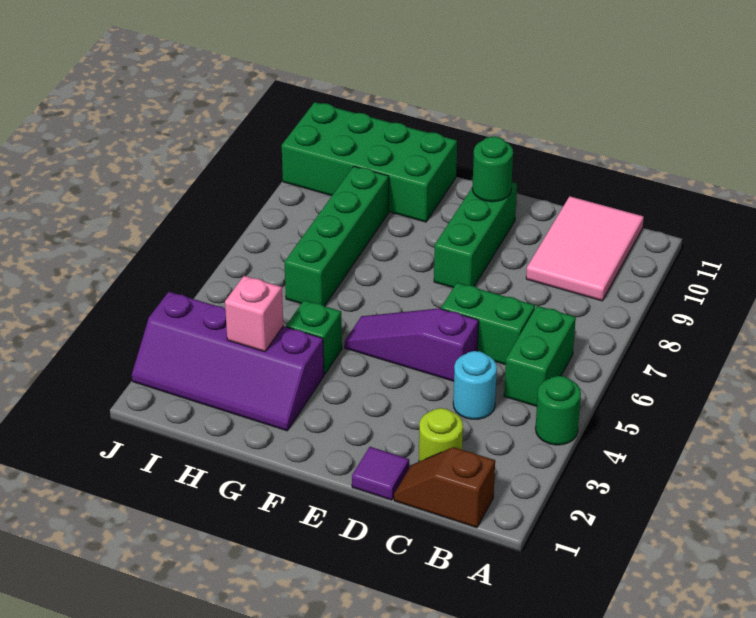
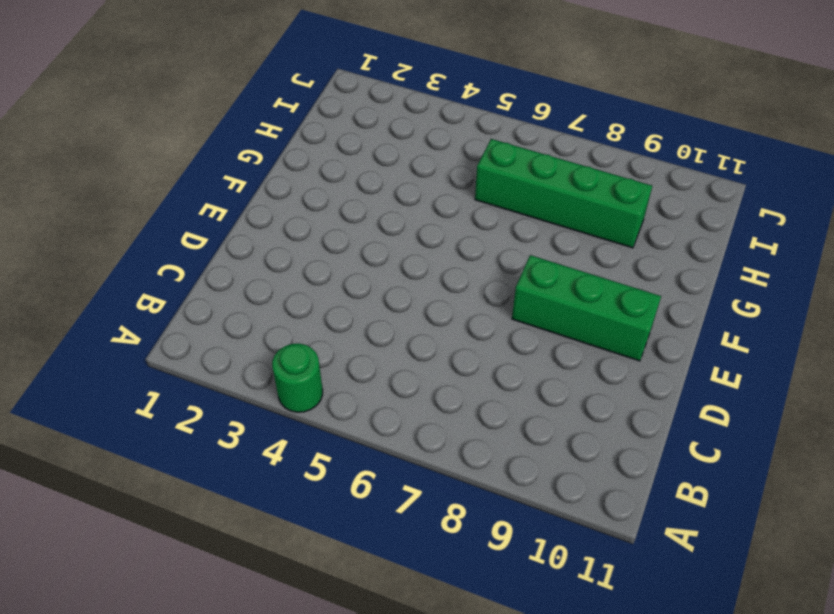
none -> brown 1x2 slope [394,447,495,528]
none -> green 1x2 brick [504,306,576,406]
none -> pink 2x3 tile [526,196,644,301]

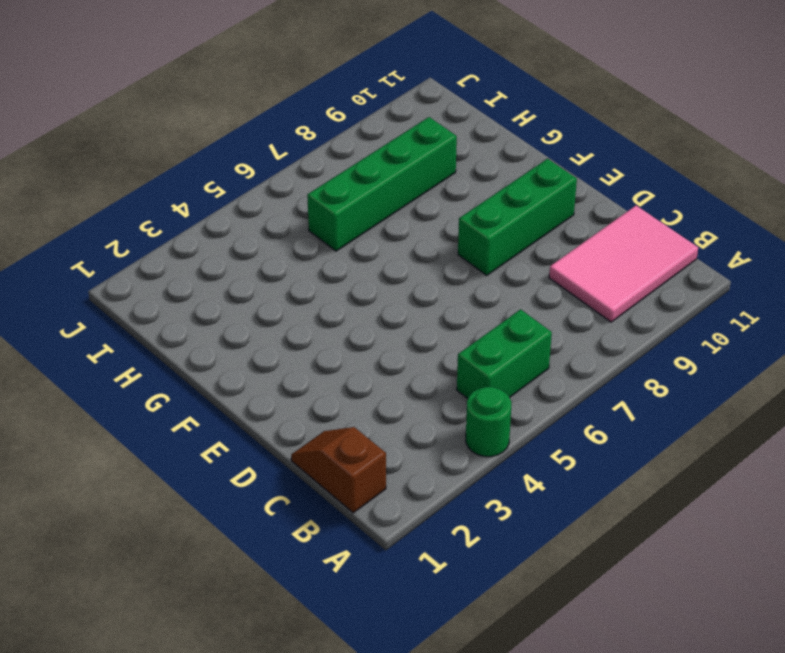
none -> lime 1x1 round brick [419,408,463,462]
none -> cyan 1x1 round brick [453,351,497,419]
none -> green 1x2 brick [441,283,535,365]

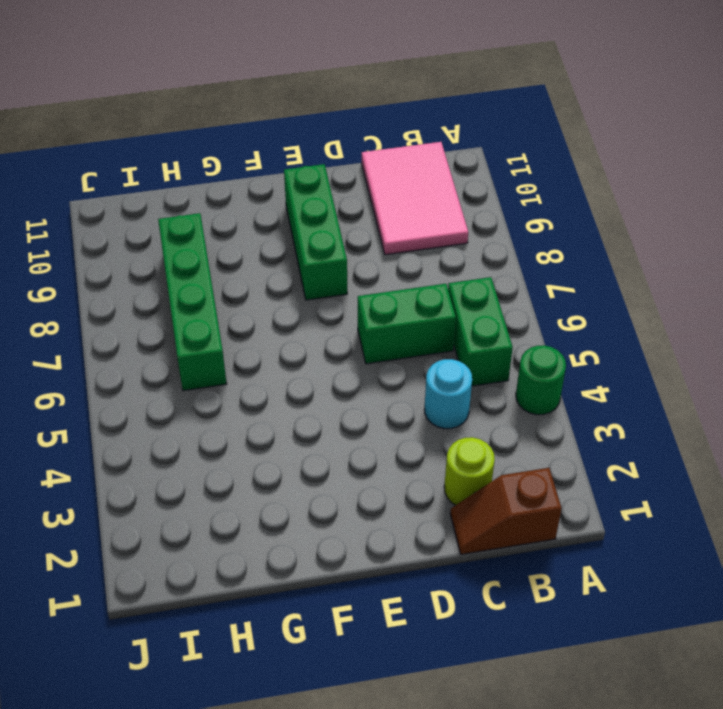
none -> purple 1x1 tile [352,447,409,500]
none -> purple 1x3 slope [345,308,479,381]
none -> purple 2x4 slope [132,292,324,431]

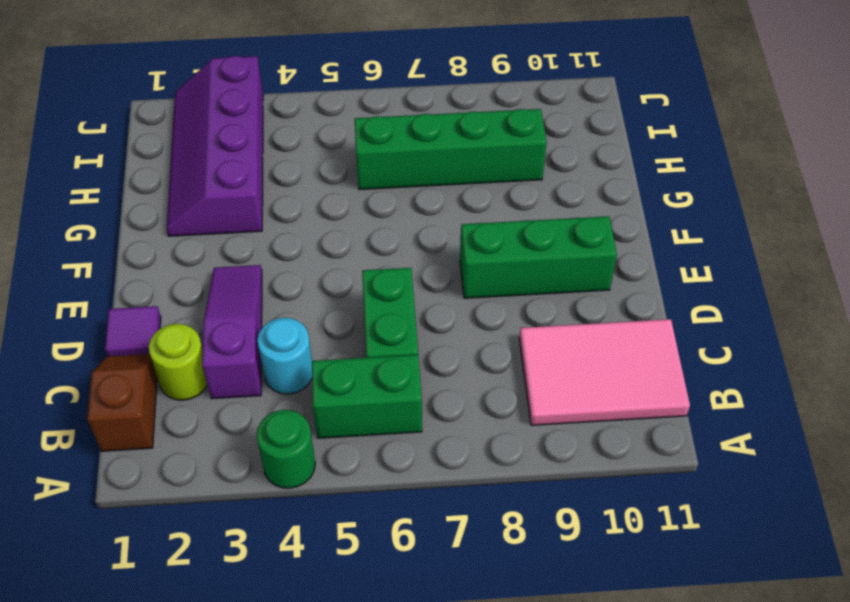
purple 1x3 slope [202,265,262,399] -> purple 1x3 slope moved to [345,308,479,381]
none -> green 1x1 brick [286,300,342,375]
none -> green 2x4 brick [282,102,457,222]
none -> green 1x1 round brick [472,136,513,202]

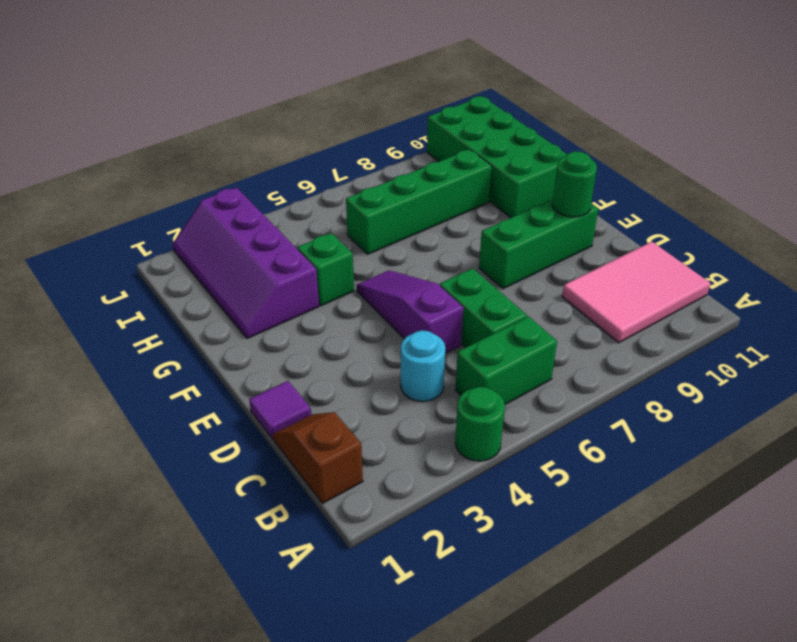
none -> lime 1x1 round brick [419,408,463,462]
none -> pink 1x1 brick [225,276,283,352]

